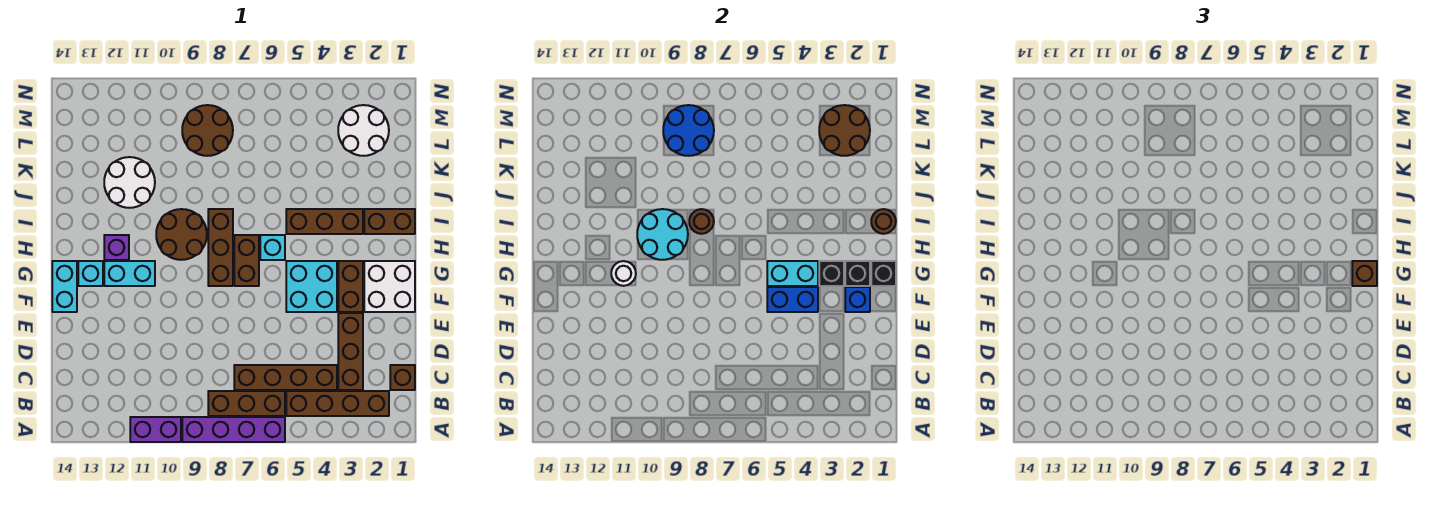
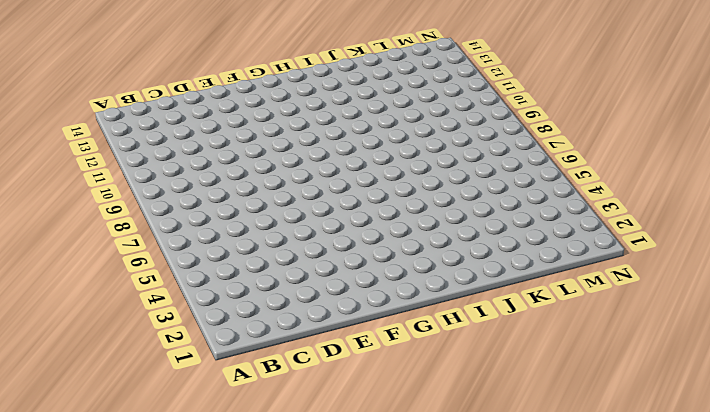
none -> purple 1x4 brick [182,417,285,442]
none -> purple 1x2 brick [130,417,181,442]
none -> brown 1x4 brick [286,391,389,416]
none -> brown 1x3 brick [208,391,285,416]

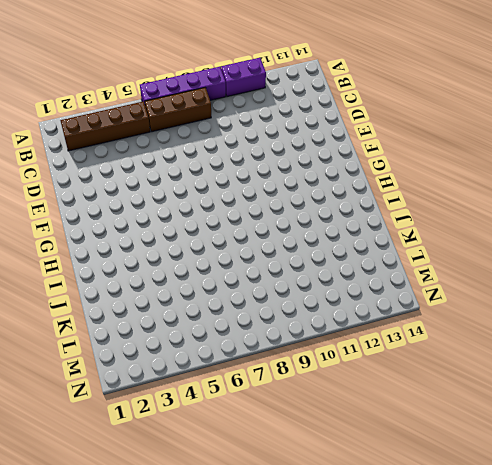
none -> brown 1x1 brick [390,365,415,390]
none -> brown 1x3 brick [338,313,363,390]
none -> brown 1x4 brick [234,365,337,390]
none -> white 2x2 brick [364,261,415,312]

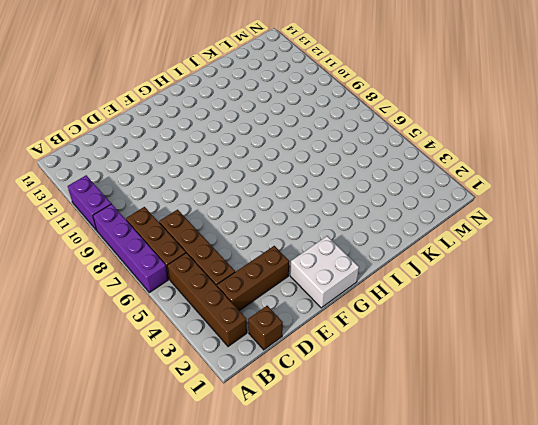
none -> brown 1x2 brick [338,261,363,312]
none -> cyan 2x2 brick [286,261,337,312]
none -> cyan 1x2 brick [52,261,77,312]
none -> brown 1x2 brick [234,235,259,286]

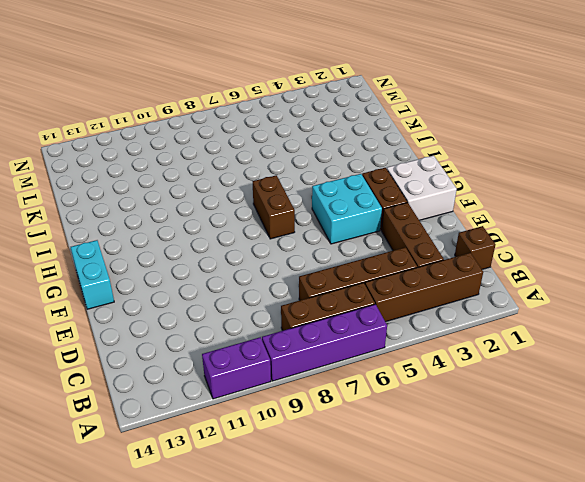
none -> brown 1x3 brick [208,209,233,286]
none -> cyan 1x2 brick [104,261,155,286]
none -> cyan 1x1 brick [78,261,103,286]
none -> cyan 1x1 brick [260,235,285,260]

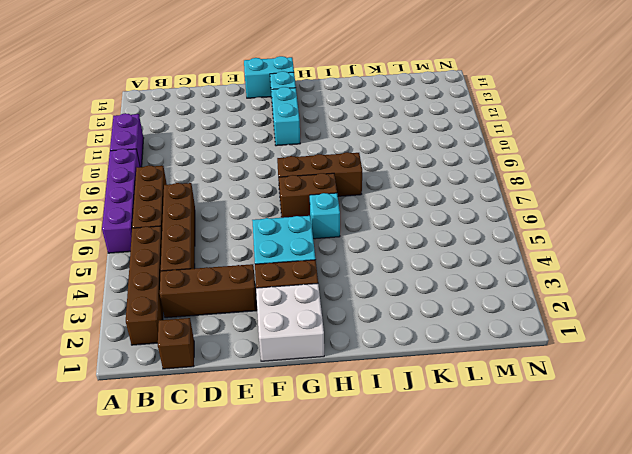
none -> brown 2x2 round brick [156,209,207,260]
none -> purple 1x1 brick [104,235,129,260]
none -> brown 1x2 brick [364,209,415,234]
none -> brown 1x3 brick [286,209,363,234]

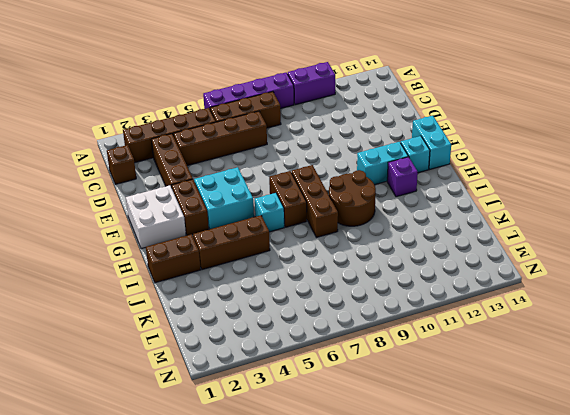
none -> white 2x2 round brick [104,157,155,208]
none -> white 2x2 round brick [338,105,389,156]
none -> brown 2x2 round brick [182,105,233,156]
none -> blue 1x1 brick [845,287,870,312]

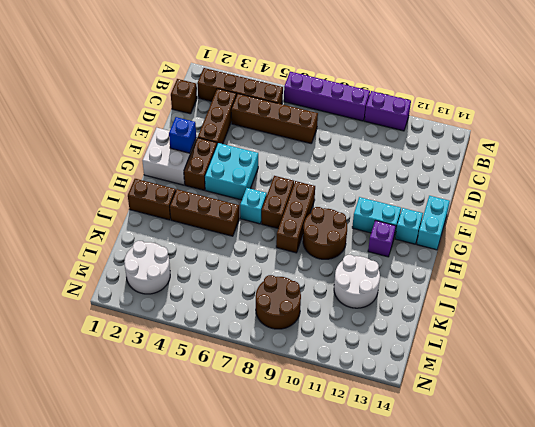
none -> brown 1x3 brick [208,391,285,416]
none -> blue 1x2 brick [767,287,818,312]
none -> black 1x1 brick [871,261,896,286]
none -> black 1x1 brick [845,261,870,286]

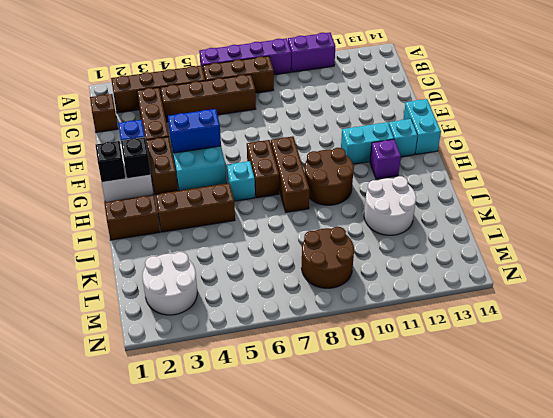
none -> black 1x1 brick [819,261,844,286]
none -> cyan 1x2 brick [767,261,818,286]
none -> white 1x1 round brick [611,261,636,286]
none -> cyan 2x2 round brick [637,209,688,260]

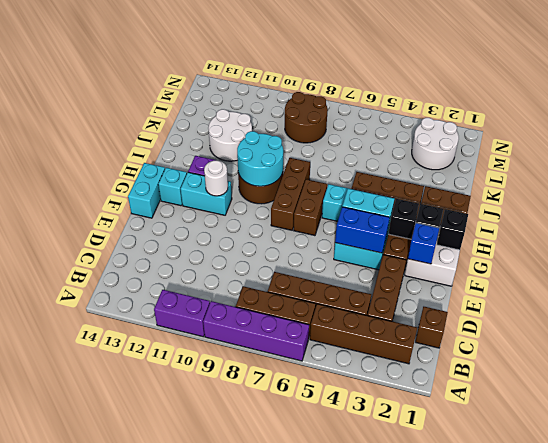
none -> brown 1x1 round brick [871,209,896,234]
none -> brown 1x1 round brick [689,209,714,234]
none -> brown 2x2 round brick [819,105,870,156]
none -> blue 2x2 round brick [663,105,714,156]

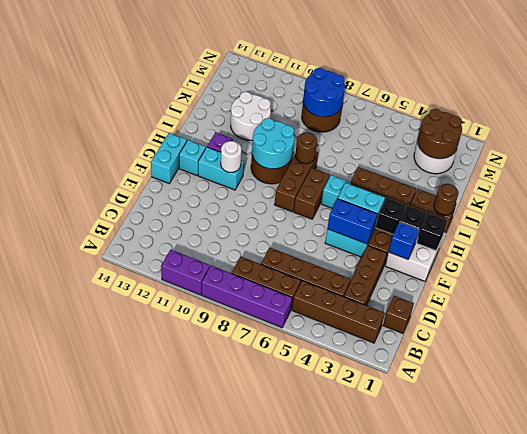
none -> brown 1x1 brick [1352,261,1377,286]

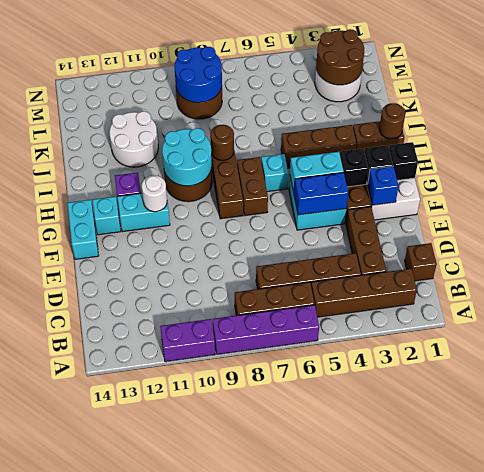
none -> brown 1x1 brick [1352,261,1377,286]

